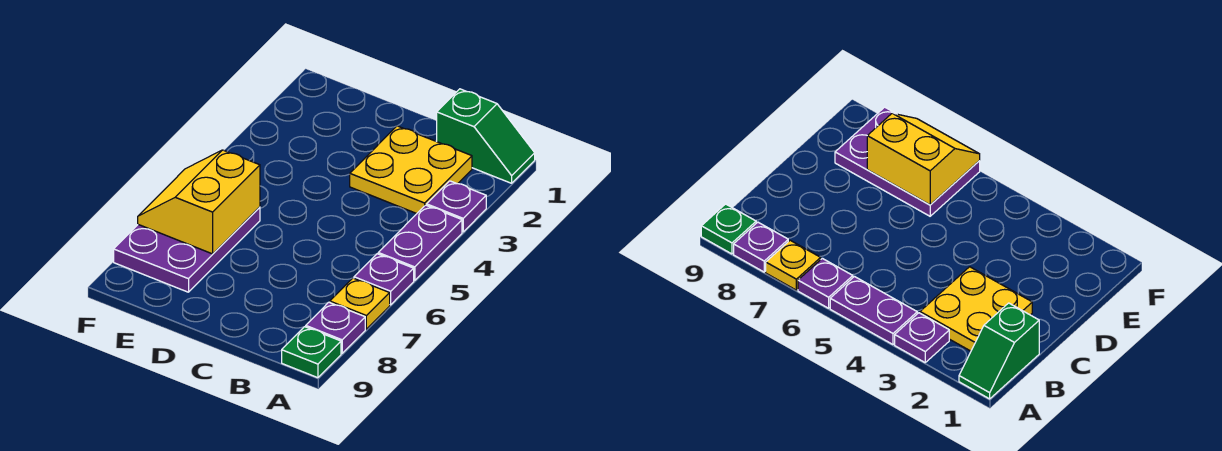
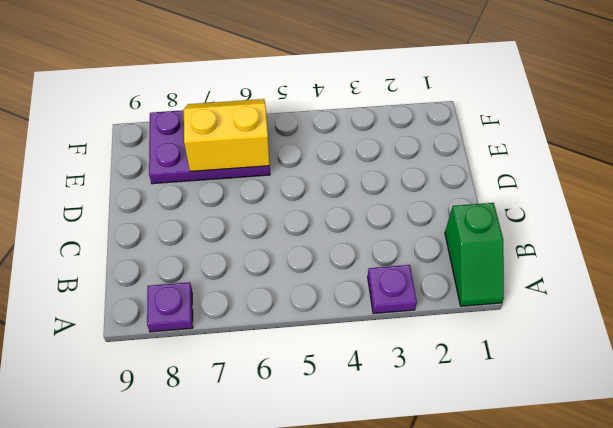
none -> purple 1x2 plate [378,205,462,281]
none -> purple 1x1 plate [354,254,414,305]

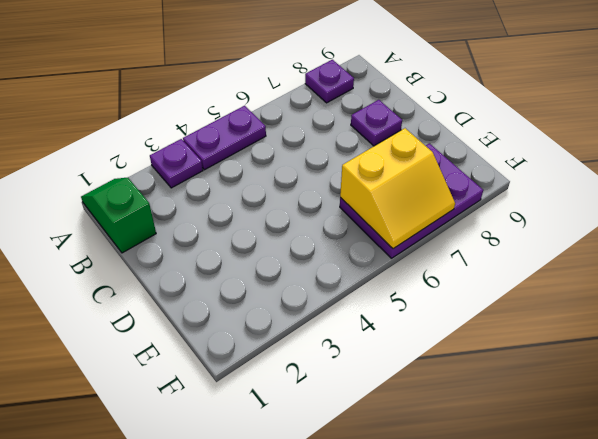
purple 1x1 plate [351,100,402,146] -> purple 1x1 plate moved to [354,254,414,305]
none -> yellow 1x1 plate [330,278,390,329]
none -> green 1x1 plate [282,327,341,378]

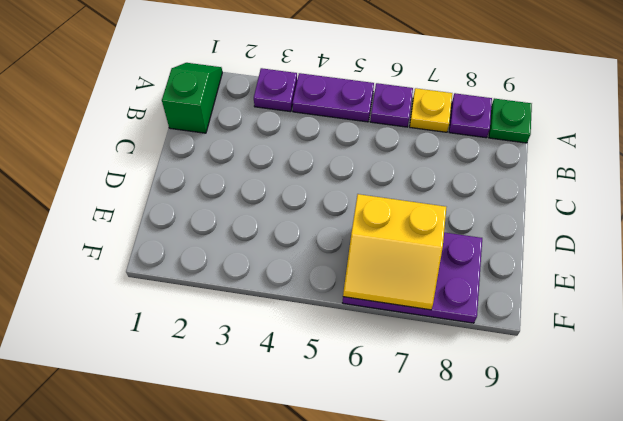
none -> yellow 2x2 plate [350,126,472,214]

